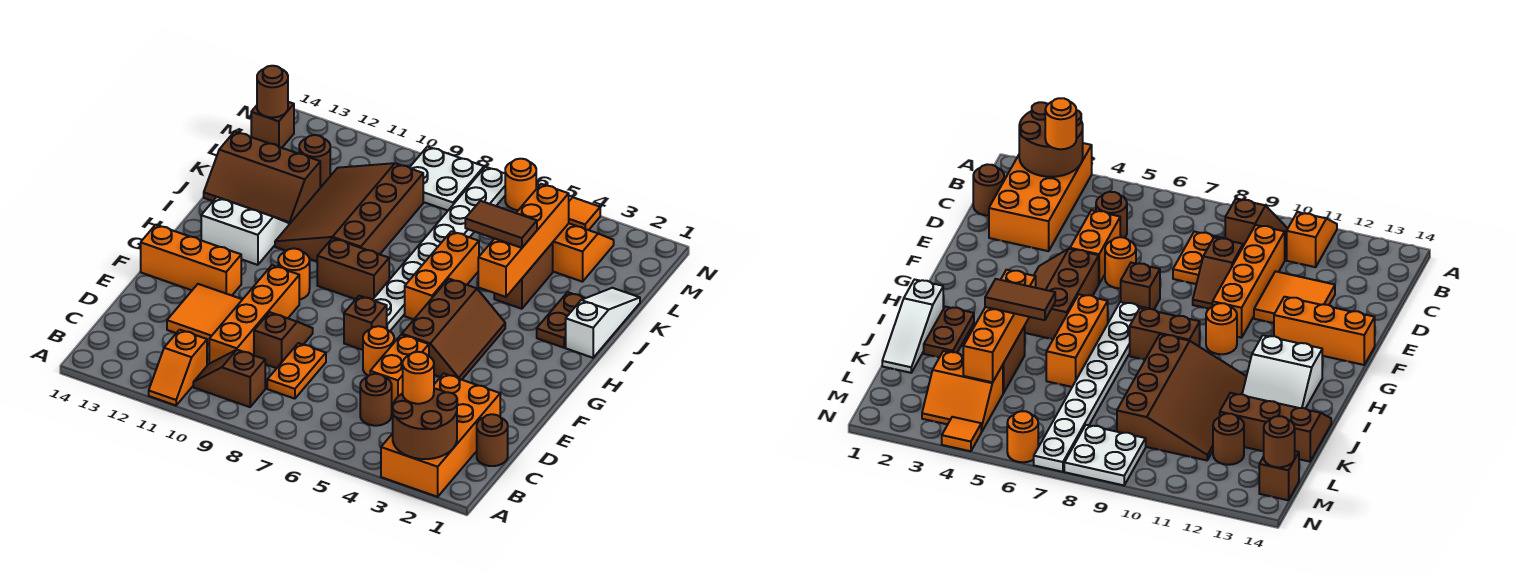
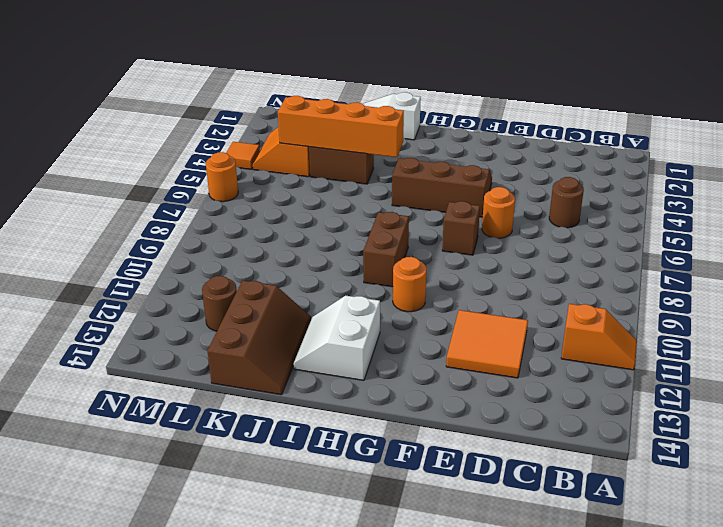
none -> orange 2x4 brick [381,373,500,497]
none -> brown 1x2 slope [193,350,265,407]
none -> brown 1x1 round brick [477,414,508,466]
none -> orange 1x2 plate [267,343,326,399]

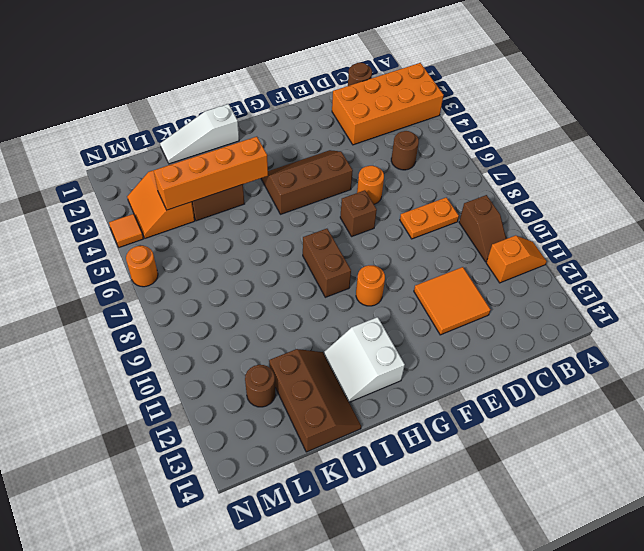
none -> orange 1x4 brick [209,265,299,364]
none -> orange 1x2 brick [370,335,429,408]
none -> brown 1x2 slope [254,312,313,368]
none -> orange 1x3 brick [141,225,241,295]

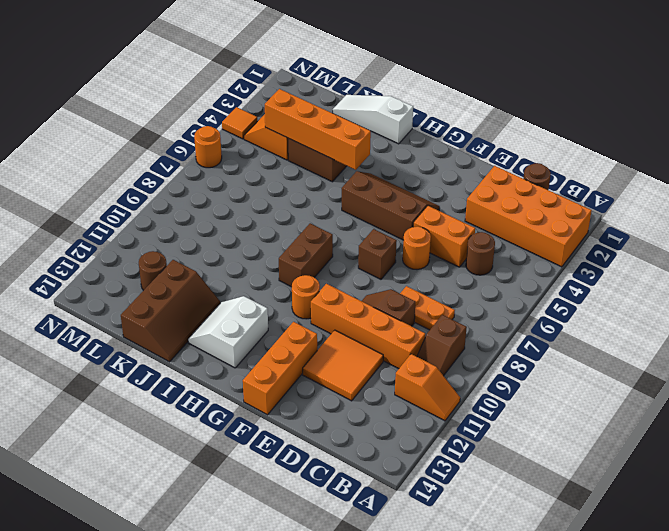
none -> white 1x8 plate [373,167,505,331]
none -> orange 1x3 brick [405,231,479,319]
none -> brown 1x2 plate [537,292,585,348]
none -> brown 3x4 slope [275,163,423,261]

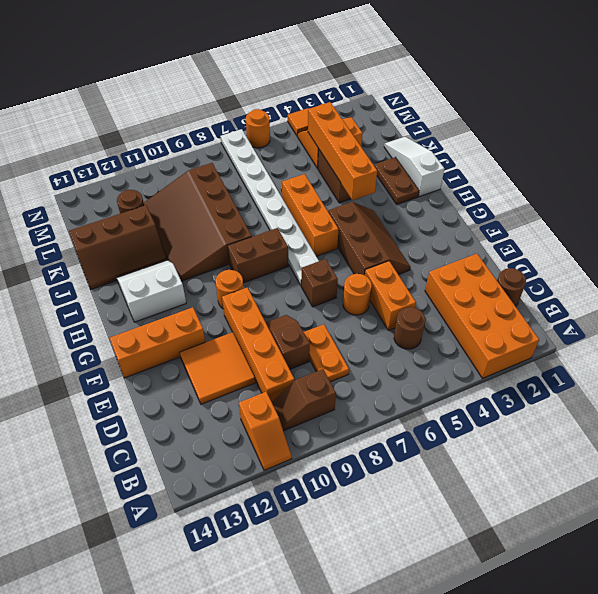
none -> white 2x2 plate [409,147,484,210]
none -> brown 1x1 brick [251,102,294,148]
none -> brown 2x2 round brick [392,389,457,459]
none -> brown 1x1 round brick [257,66,288,117]

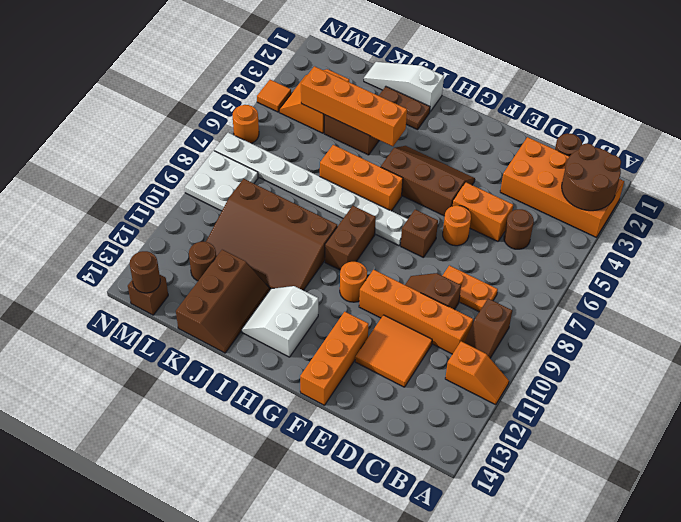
none -> orange 1x1 round brick [403,352,434,404]
none -> brown 1x2 tile [465,201,537,248]

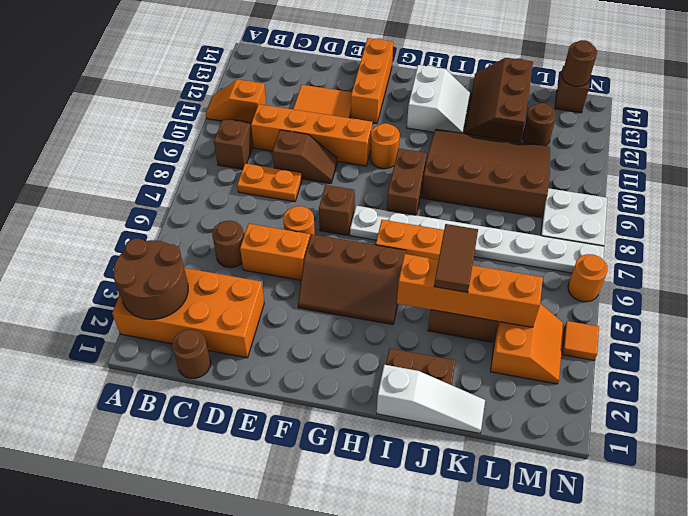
none -> orange 1x1 round brick [403,352,434,404]

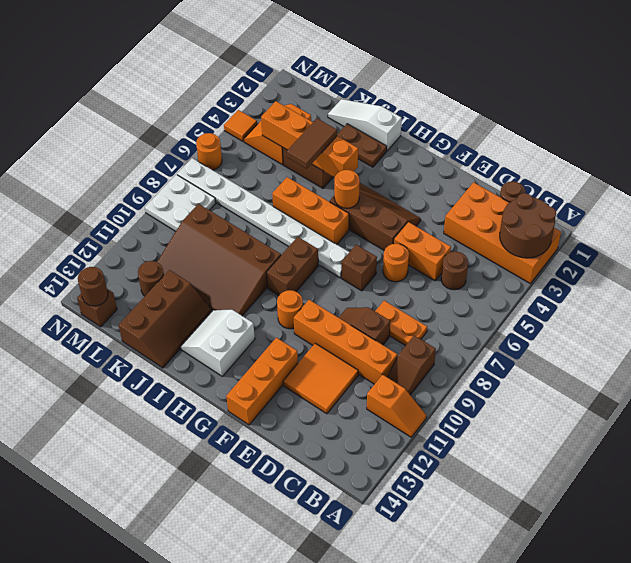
orange 1x1 round brick [334,170,360,208] -> orange 1x1 round brick moved to [403,352,434,404]

